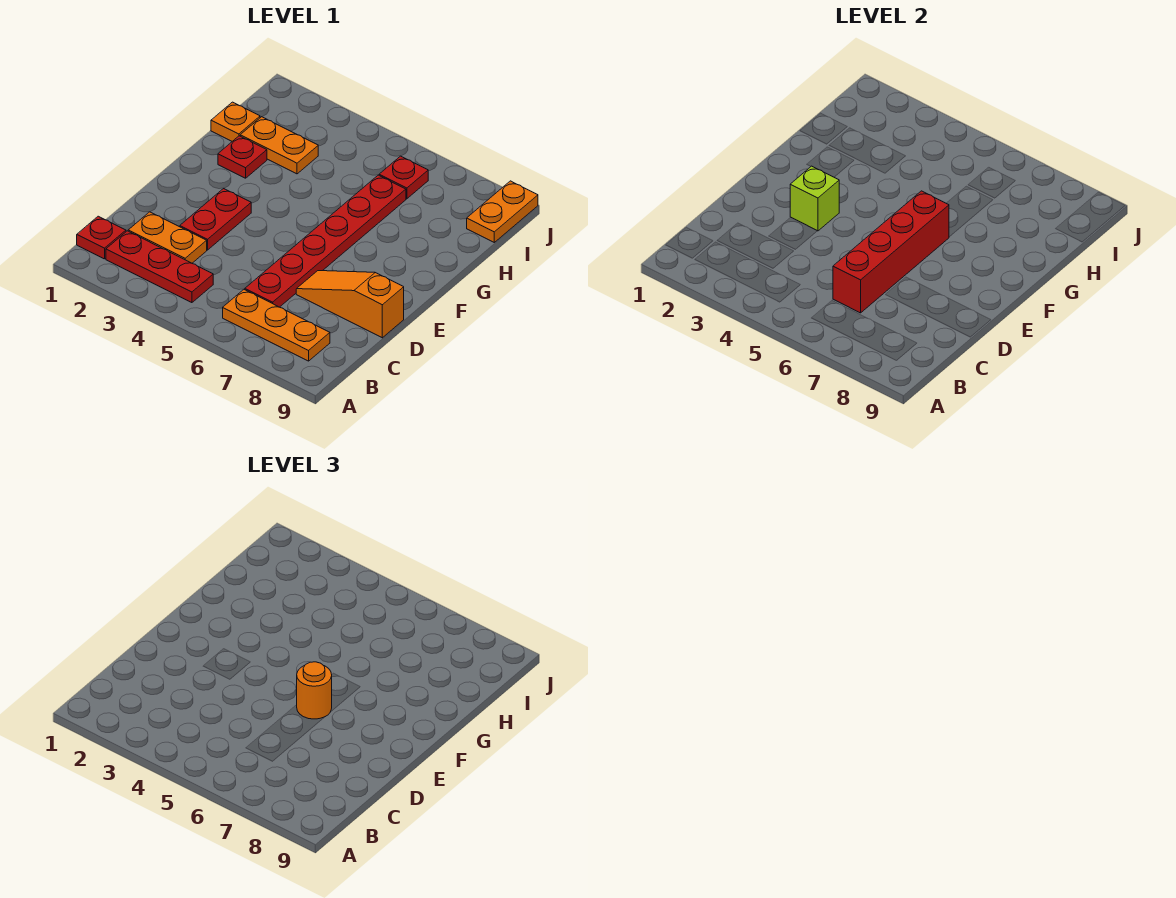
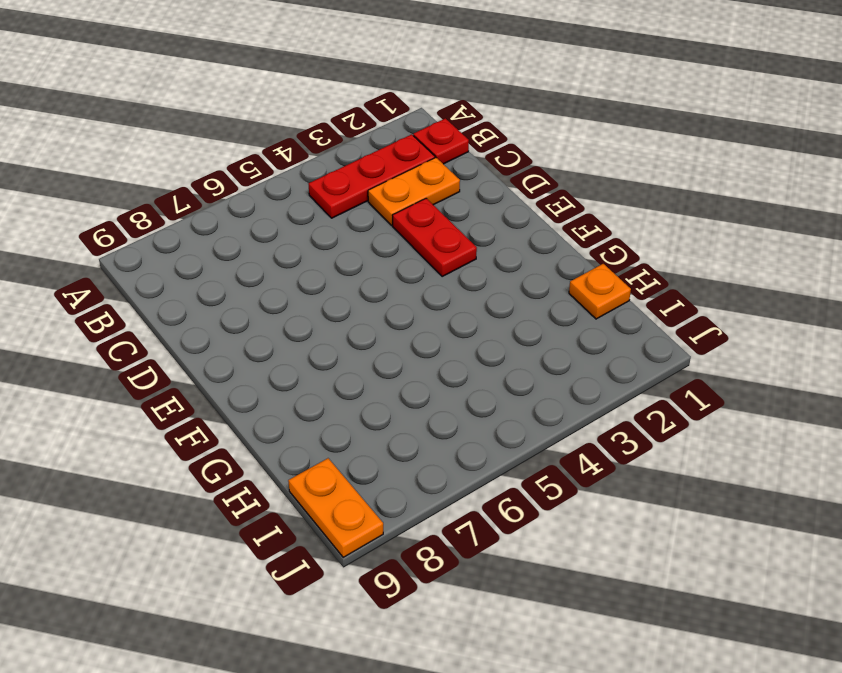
none -> orange 1x3 plate [223,290,330,361]
none -> red 1x6 plate [245,175,406,307]
none -> orange 1x3 slope [296,271,404,338]

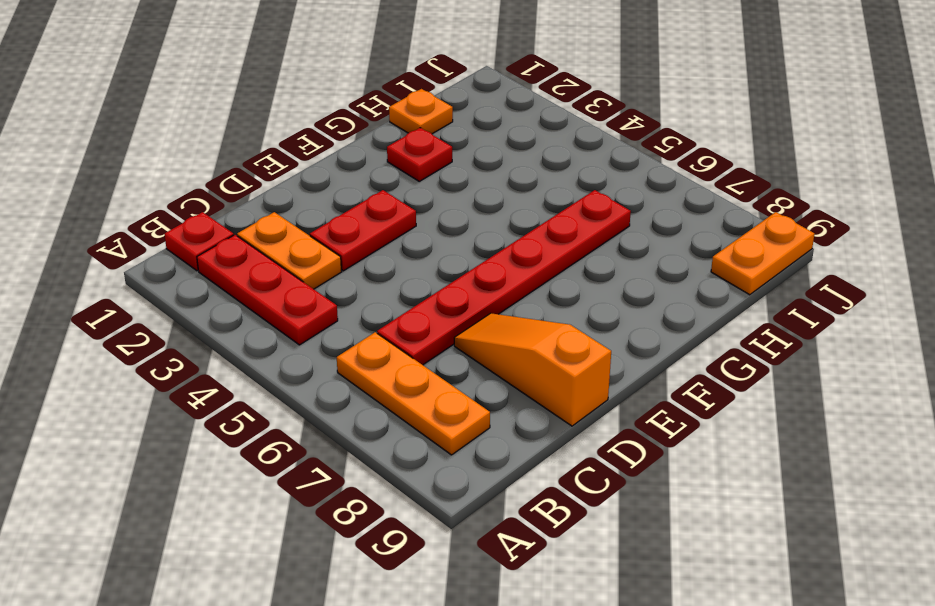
none -> orange 1x2 plate [240,117,318,174]
none -> red 1x1 plate [379,156,428,199]
none -> red 1x4 brick [833,191,949,313]

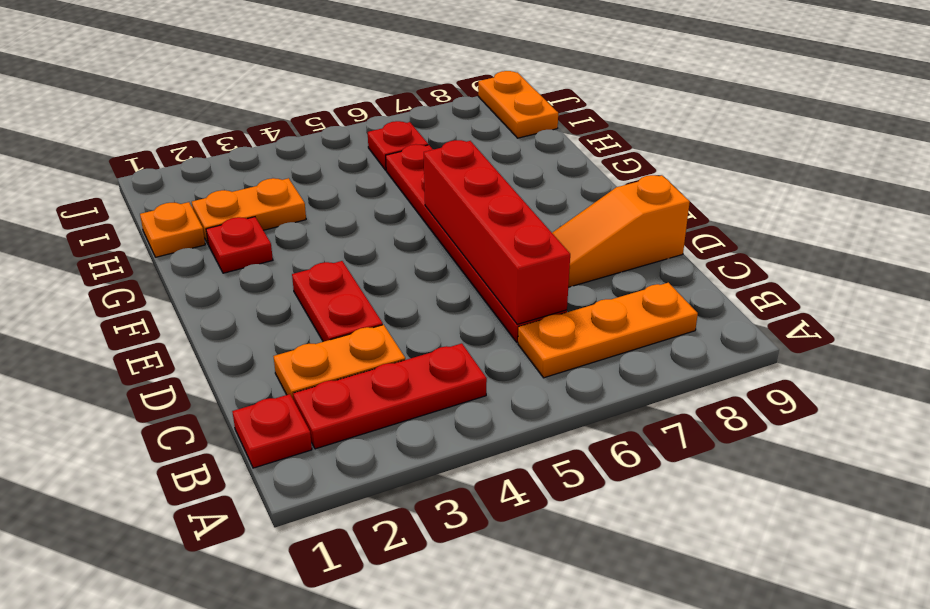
none -> lime 1x1 brick [790,166,839,231]
none -> orange 1x1 round brick [297,662,332,719]

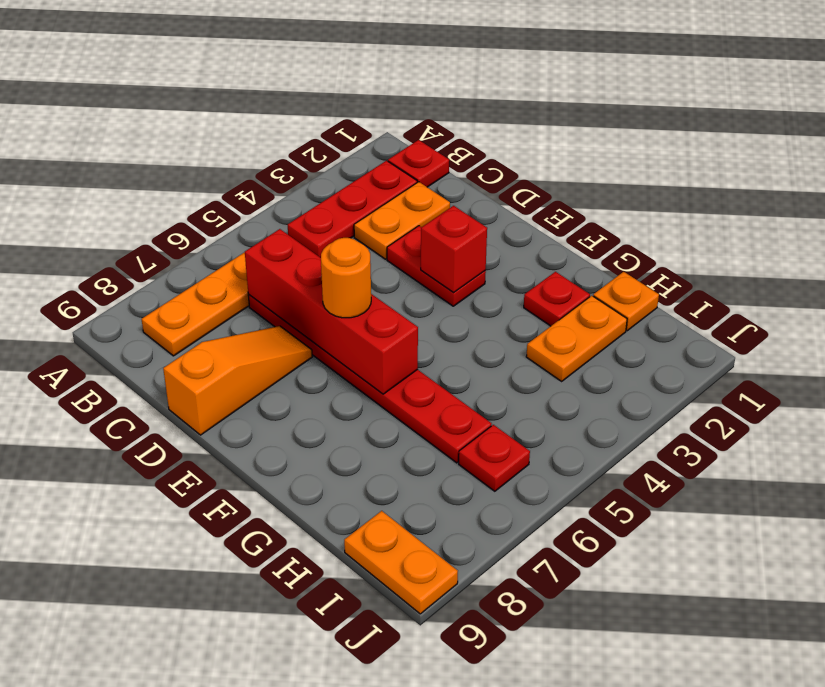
red 1x1 brick [421,206,487,293] -> lime 1x1 brick [790,166,839,231]

